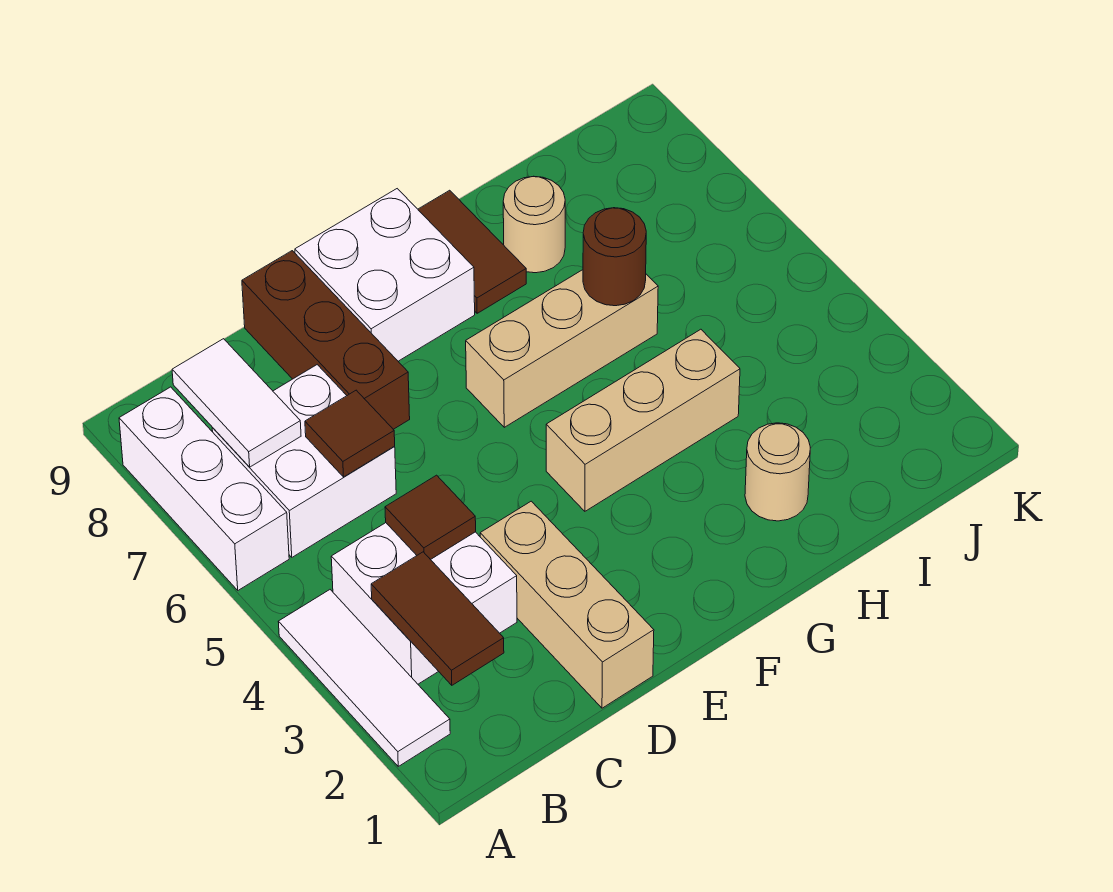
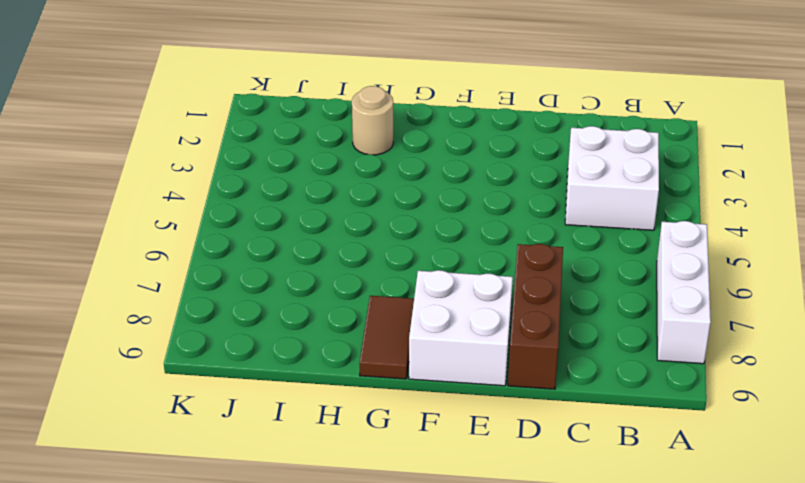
none -> white 1x3 tile [278,590,450,766]
none -> white 2x2 brick [212,365,396,557]
none -> tan 1x3 brick [480,501,654,708]

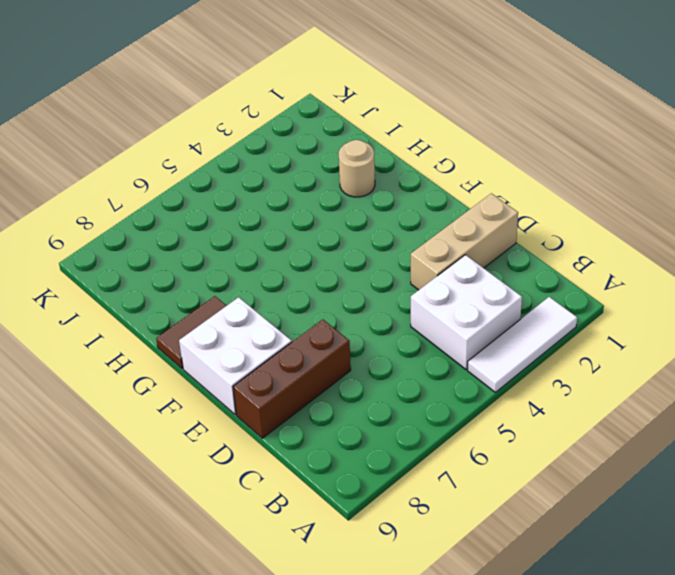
none -> white 1x3 brick [119,387,289,590]
none -> white 2x2 brick [212,365,396,557]
none -> tan 1x3 brick [546,329,740,511]

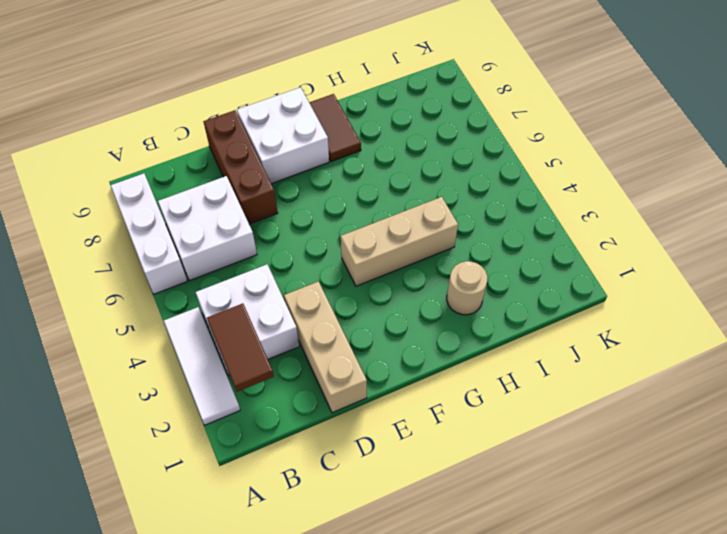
none -> tan 1x3 brick [466,270,658,427]
none -> tan 1x1 round brick [503,176,565,273]
none -> white 1x2 tile [172,339,301,467]

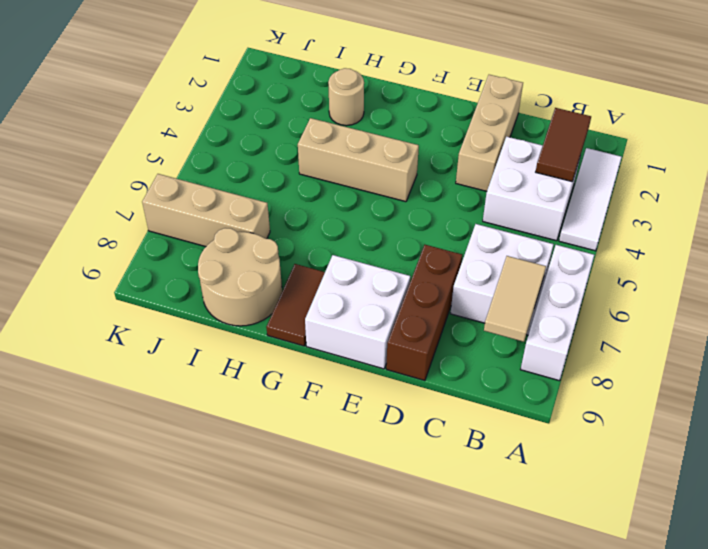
tan 1x2 tile [484,256,546,342] -> white 1x2 tile [172,339,301,467]
tan 2x2 round brick [198,228,282,326] -> tan 1x1 round brick [503,176,565,273]
tan 1x3 brick [142,174,270,247] -> tan 1x3 brick moved to [466,270,658,427]
none -> brown 1x1 tile [385,475,476,560]
none -> brown 1x1 tile [305,390,395,477]
none -> brown 1x1 round brick [583,208,646,306]

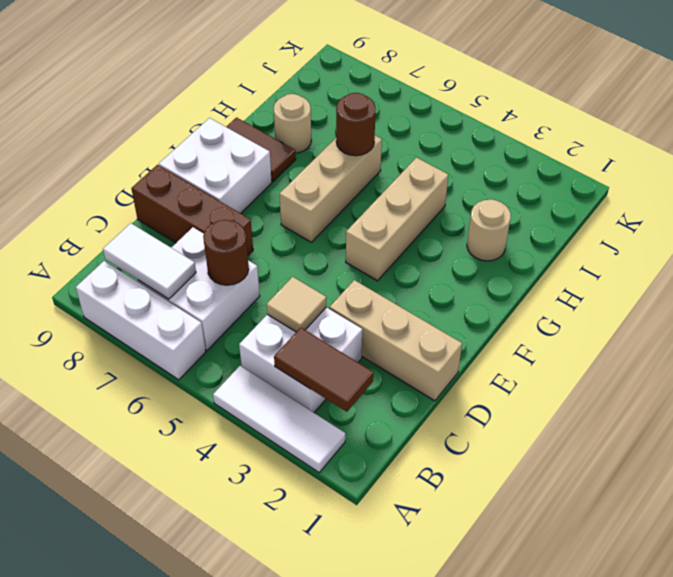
tan 1x1 tile [266,277,326,332] -> brown 1x1 tile [385,475,476,560]
brown 1x1 round brick [203,220,249,285] -> brown 1x1 tile [305,390,395,477]

